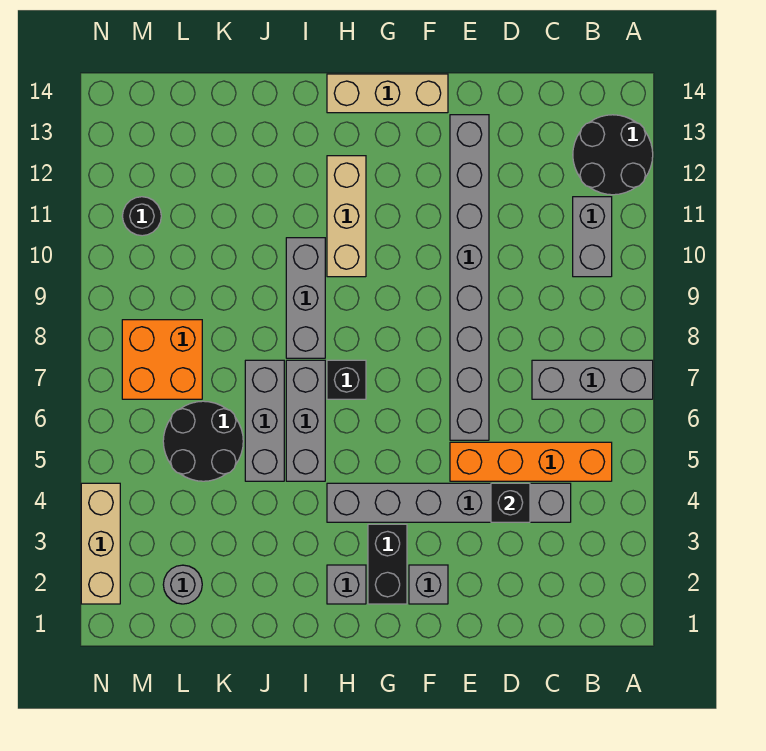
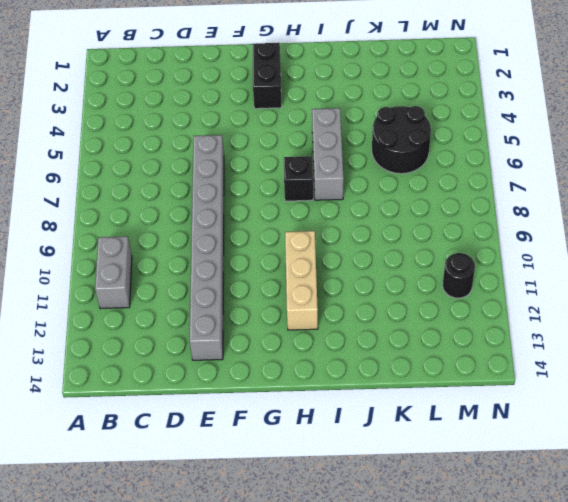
none -> grey 1x3 brick [532,360,653,399]
none -> black 2x2 round brick [573,115,653,195]
none -> orange 1x4 brick [450,442,612,481]

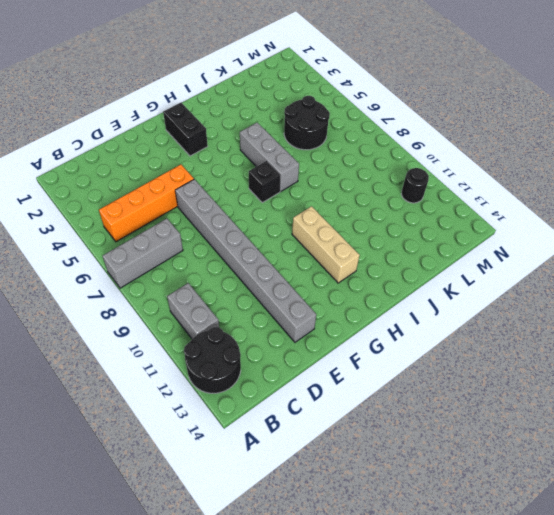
none -> grey 1x6 brick [327,483,571,522]
none -> grey 1x1 brick [409,565,448,604]
none -> tan 1x3 brick [327,74,448,113]

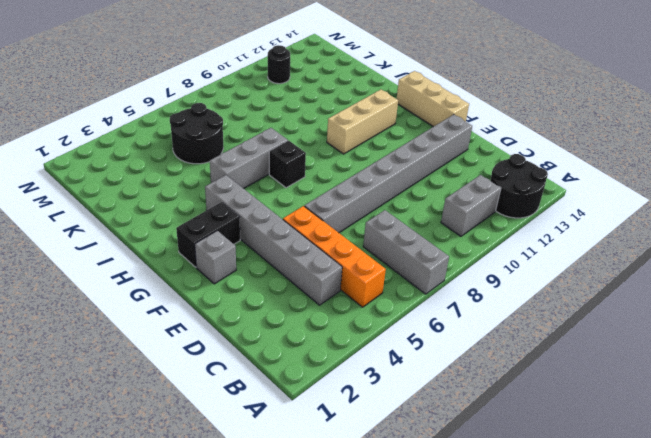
none -> grey 1x1 brick [327,565,366,604]
none -> grey 1x3 brick [286,238,325,358]
none -> grey 1x3 brick [245,360,284,481]

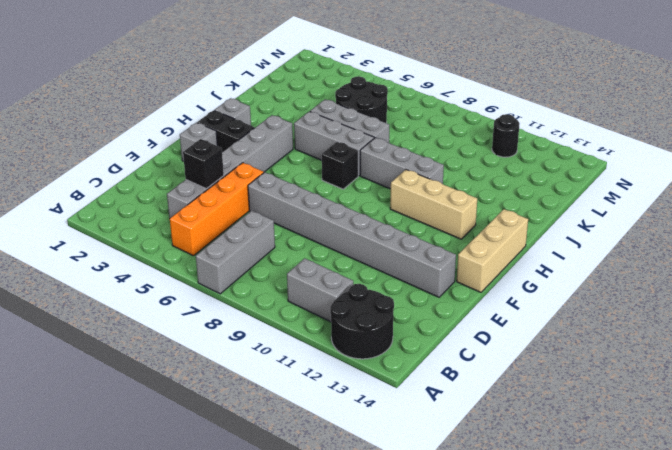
none -> grey 1x1 round brick [163,565,202,604]
none -> orange 2x2 brick [122,320,202,399]
none -> tan 1x3 brick [81,483,120,604]

